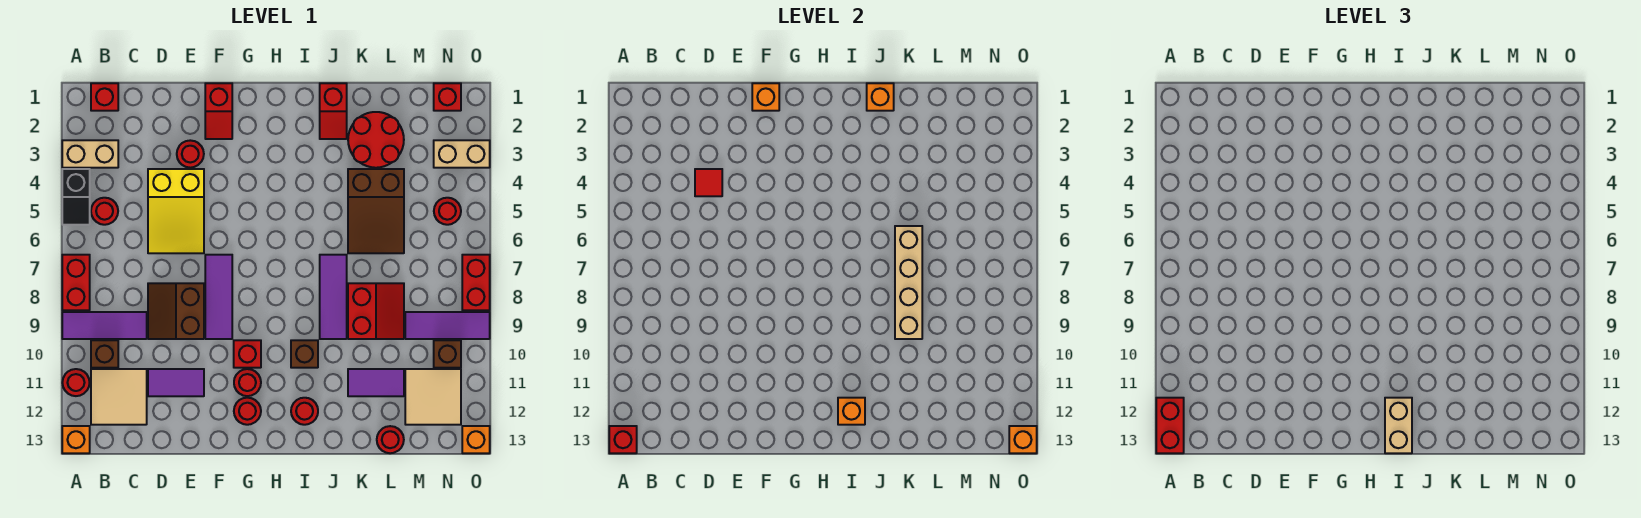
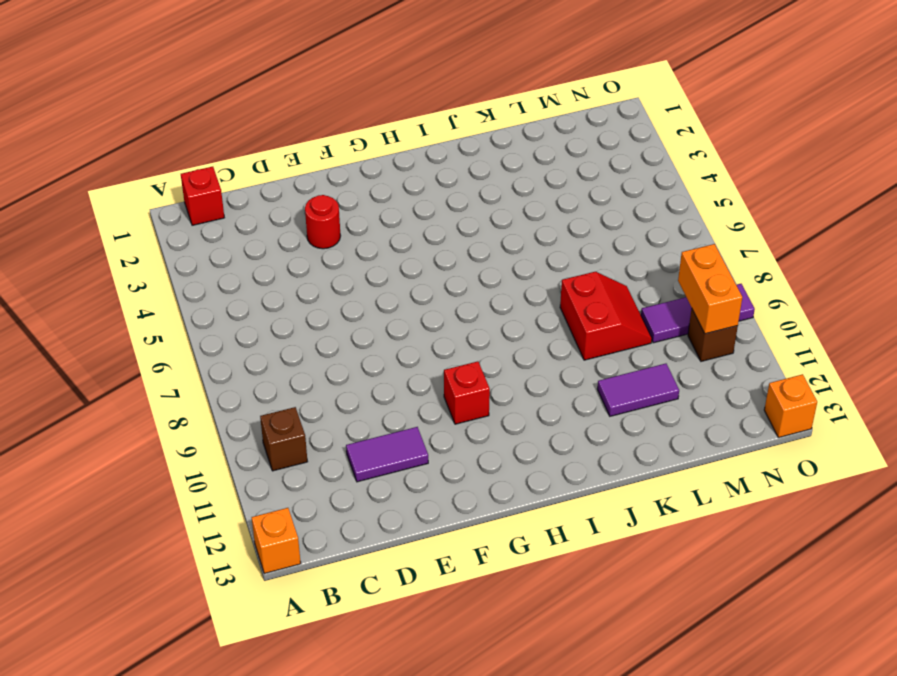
orange 1x2 brick [678,244,742,334] -> none
none -> tan 1x2 brick [62,140,118,168]
none -> black 1x2 slope [62,169,90,225]
none -> red 1x2 brick [62,255,90,310]
none -> purple 1x3 tile [62,312,147,339]

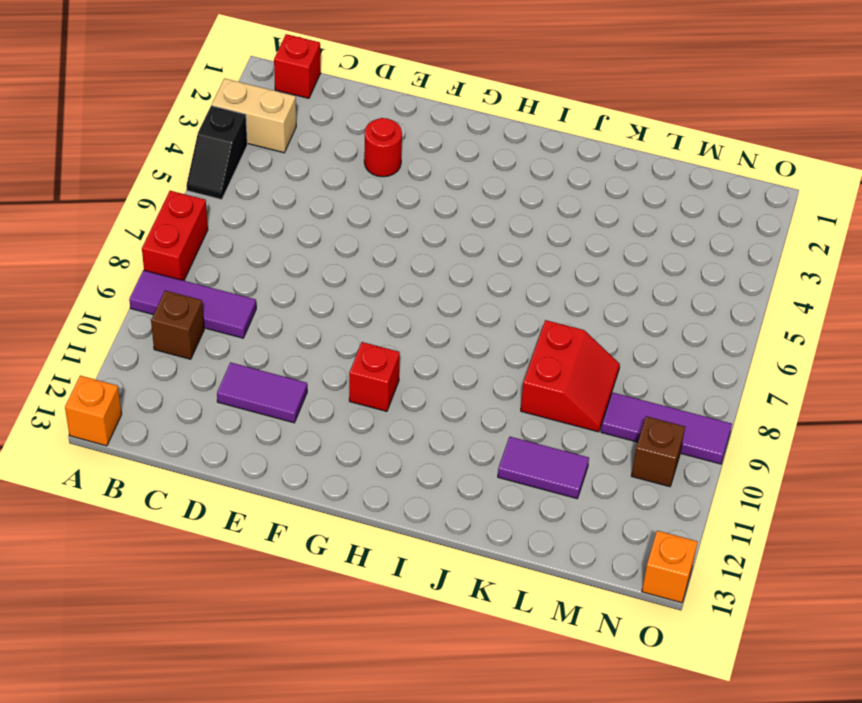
none -> red 1x1 round brick [62,369,90,396]
none -> red 1x1 round brick [91,198,118,225]
none -> tan 2x2 tile [91,369,147,425]
none -> yellow 2x3 slope [148,169,204,253]

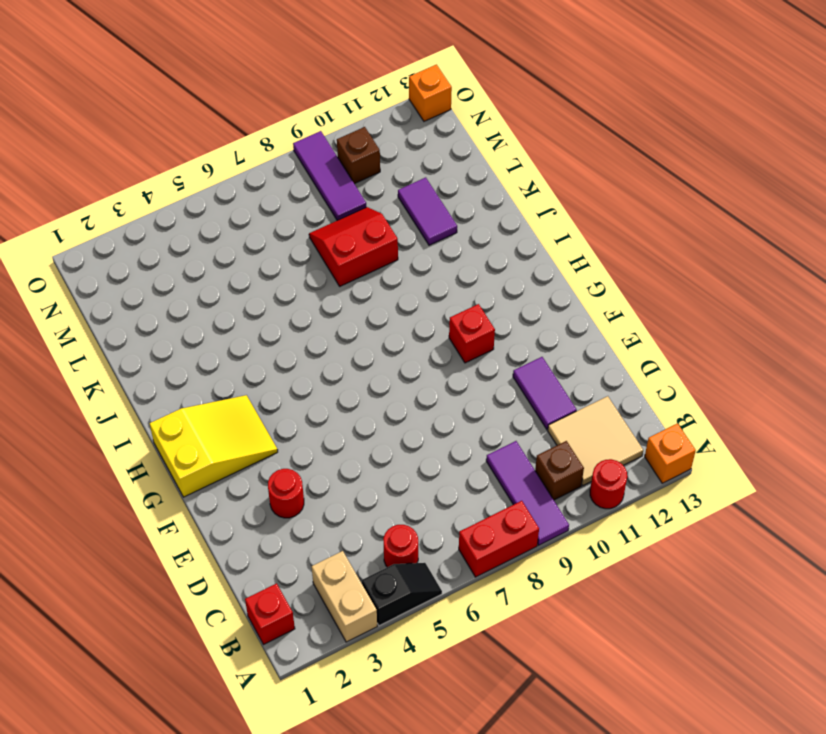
yellow 2x3 slope [150,395,278,497] -> yellow 2x3 slope moved to [148,169,204,253]
none -> brown 2x2 slope [148,283,204,339]
none -> red 1x2 slope [205,83,232,139]
none -> purple 1x3 tile [205,255,232,339]
none -> red 1x1 round brick [234,369,261,396]

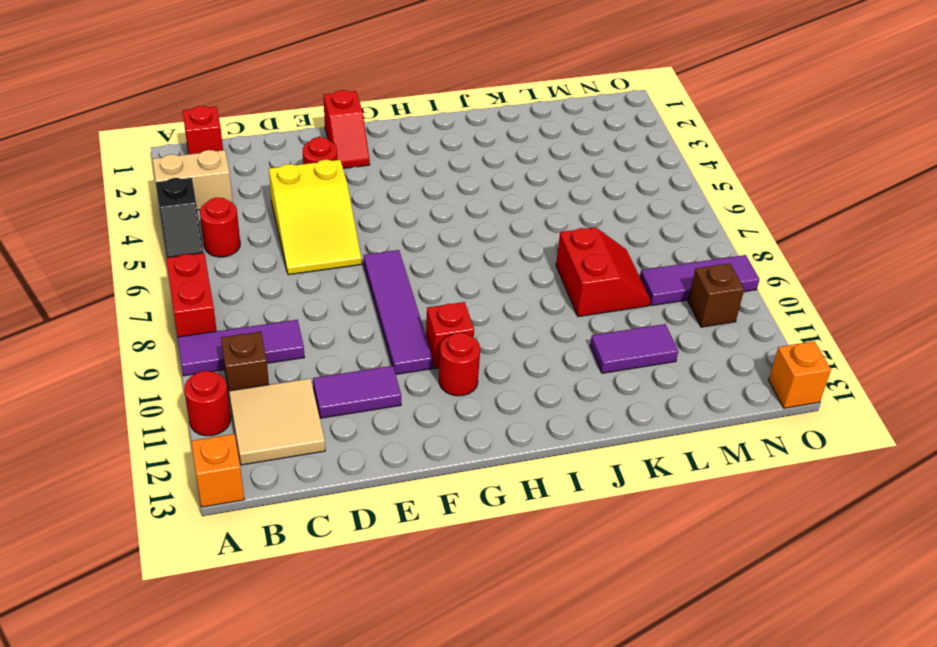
purple 1x4 tile [364,250,433,374] -> purple 1x3 tile [205,255,232,339]
none -> brown 2x2 slope [148,283,204,339]
none -> red 1x1 round brick [234,398,261,425]
none -> brown 1x1 brick [291,340,318,368]
none -> red 1x1 round brick [291,398,318,425]

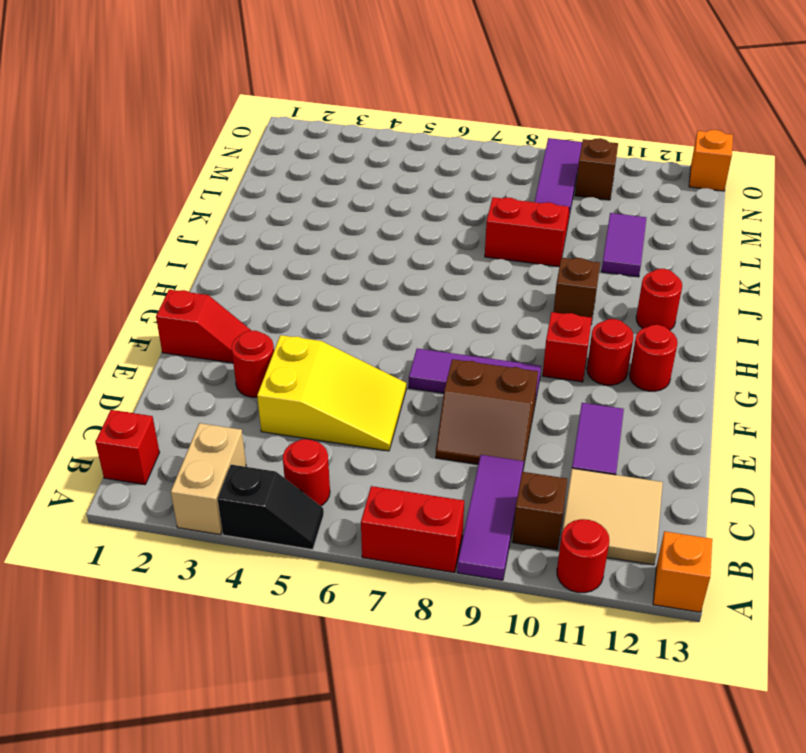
none -> red 1x2 slope [320,83,347,139]
none -> purple 1x3 tile [320,255,347,339]
none -> red 2x2 round brick [348,112,404,168]
none -> brown 2x3 slope [348,169,404,253]

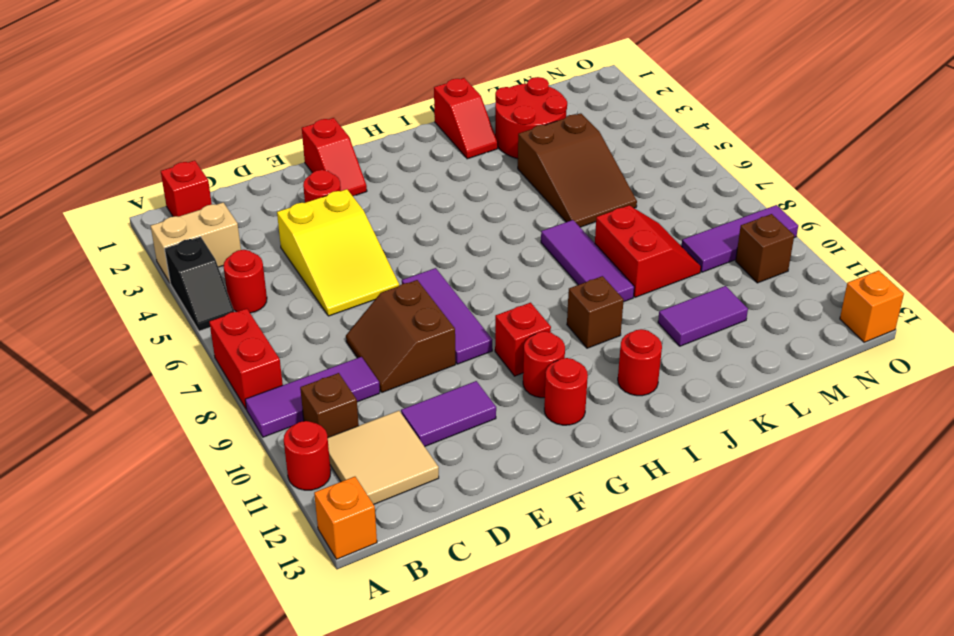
none -> red 1x1 round brick [377,426,404,453]
none -> tan 2x2 tile [405,369,461,425]
none -> red 1x1 brick [434,83,461,111]
none -> tan 1x2 brick [434,140,490,168]

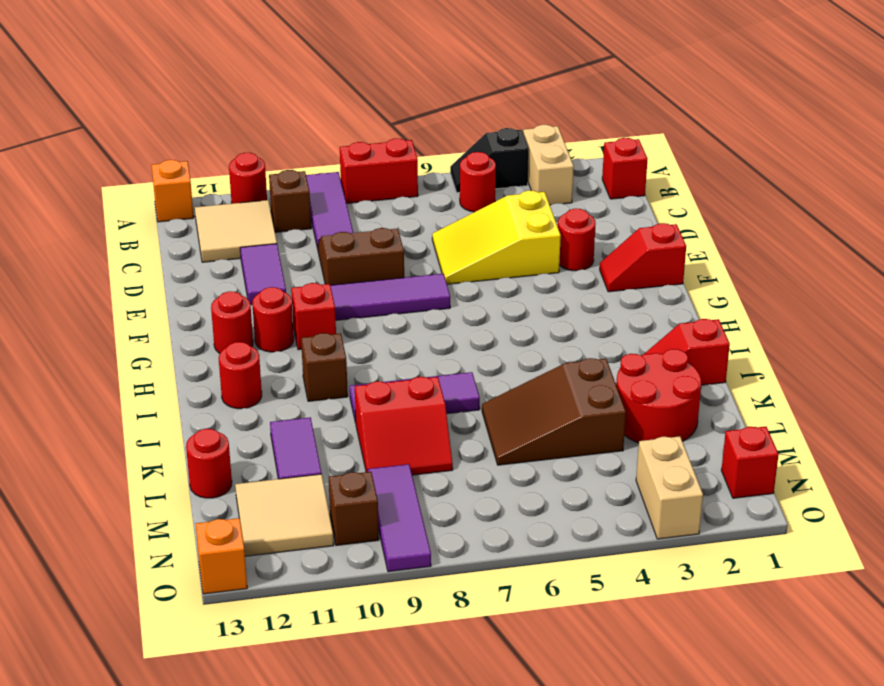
none -> red 1x1 round brick [434,198,461,225]
none -> red 1x2 brick [462,255,490,310]
none -> red 1x1 brick [609,426,637,453]
none -> red 1x1 tile [695,169,722,196]

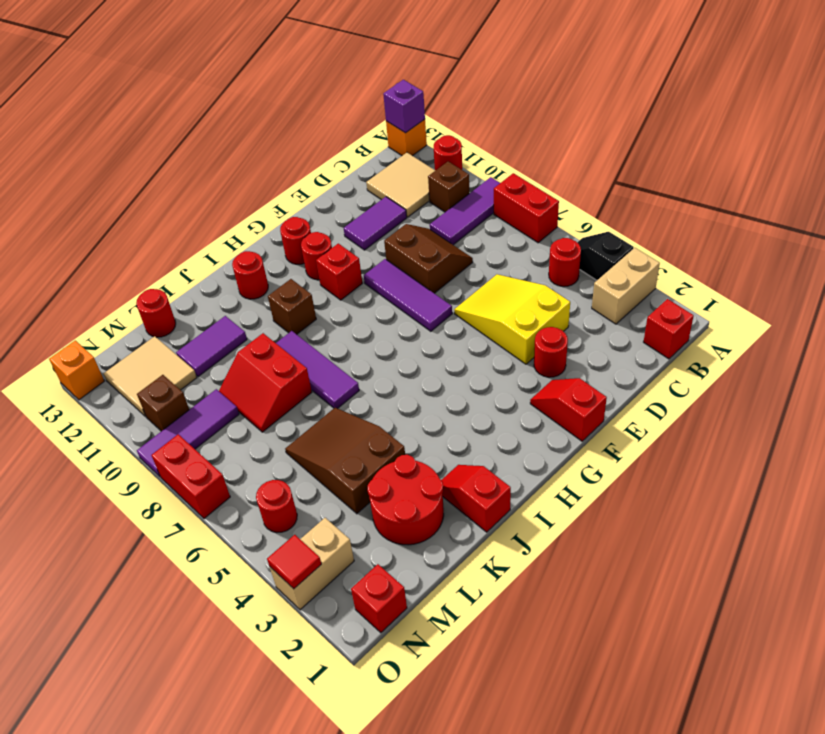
purple 1x1 brick [383,80,425,133] -> red 1x1 brick [609,426,637,453]
red 1x1 tile [267,535,321,589] -> red 1x1 tile moved to [695,169,722,196]
none -> orange 1x1 brick [752,83,779,111]
none -> orange 1x1 brick [838,398,865,425]
none -> orange 1x1 brick [867,83,894,111]
none -> tan 1x4 brick [895,226,922,339]

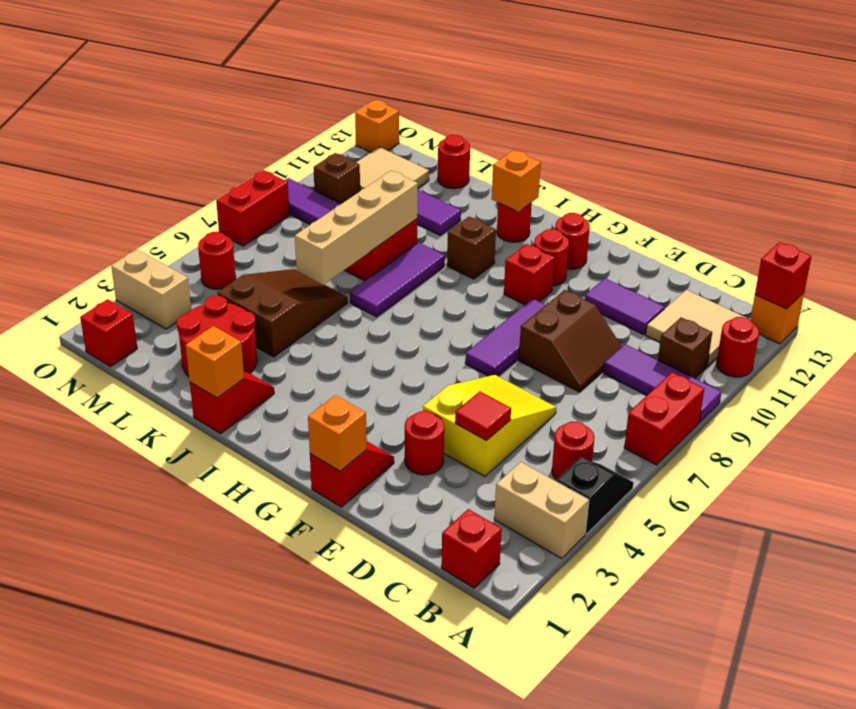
none -> orange 1x1 brick [1009,426,1037,453]
none -> red 1x2 brick [1156,398,1184,453]
none -> tan 1x2 brick [1385,398,1412,453]

